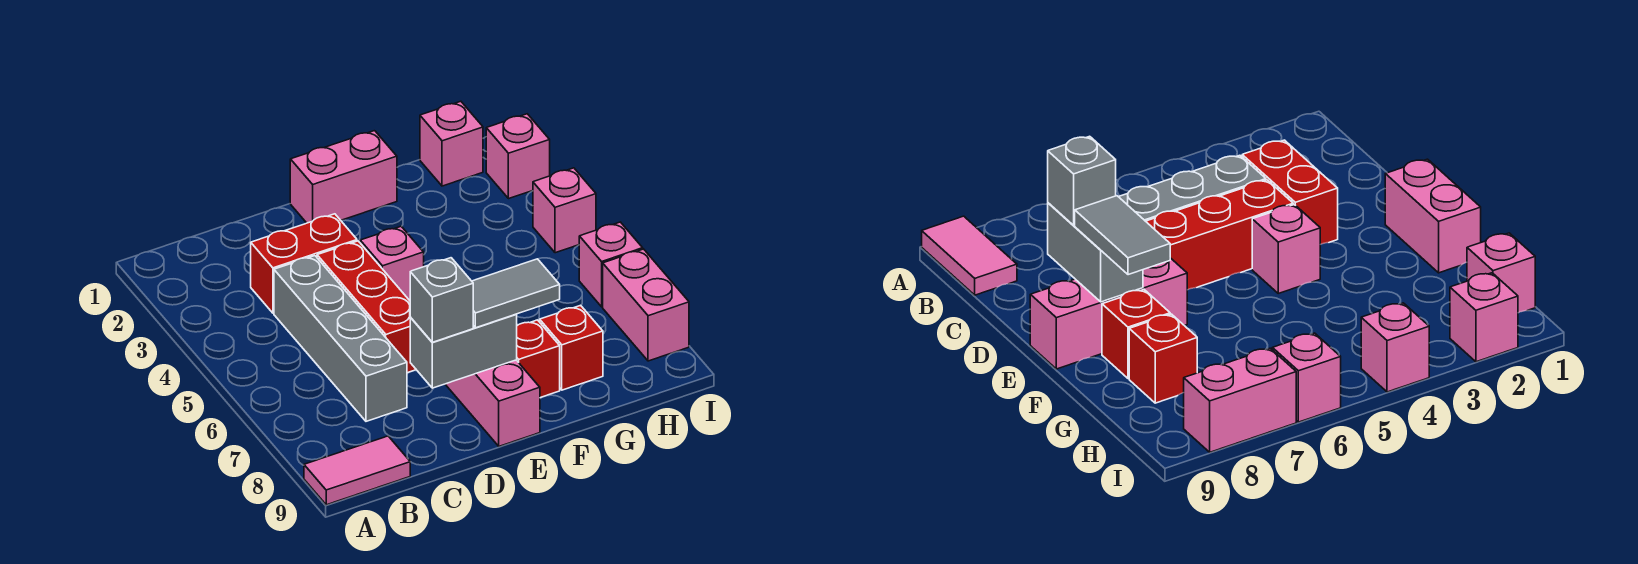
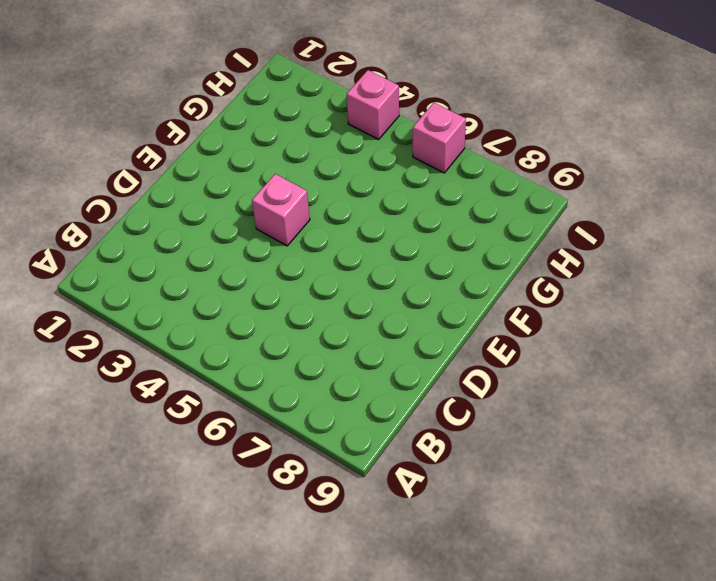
none -> pink 1x2 tile [304,436,410,505]
none -> red 1x2 brick [251,214,357,313]
none -> grey 1x4 brick [274,256,407,421]

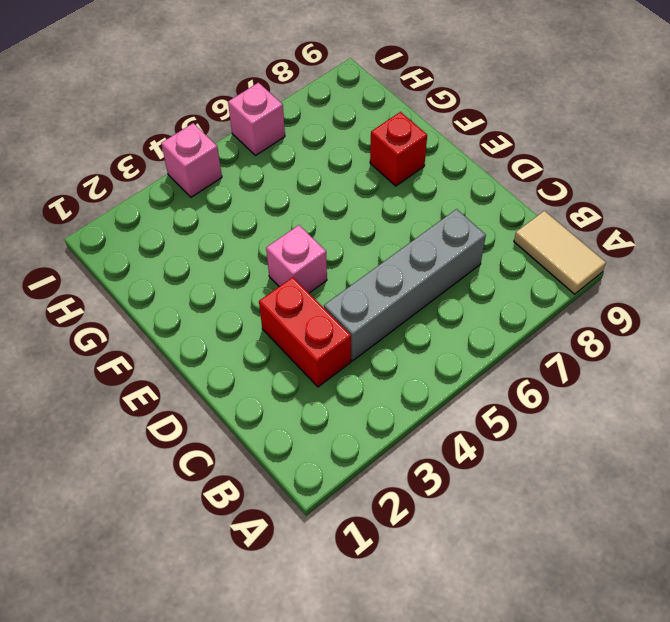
tan 1x2 tile [514,211,606,294] -> pink 1x2 tile [304,436,410,505]
none -> red 1x3 brick [317,241,416,373]
none -> pink 1x2 brick [290,131,397,223]
none -> pink 1x3 brick [445,360,540,446]

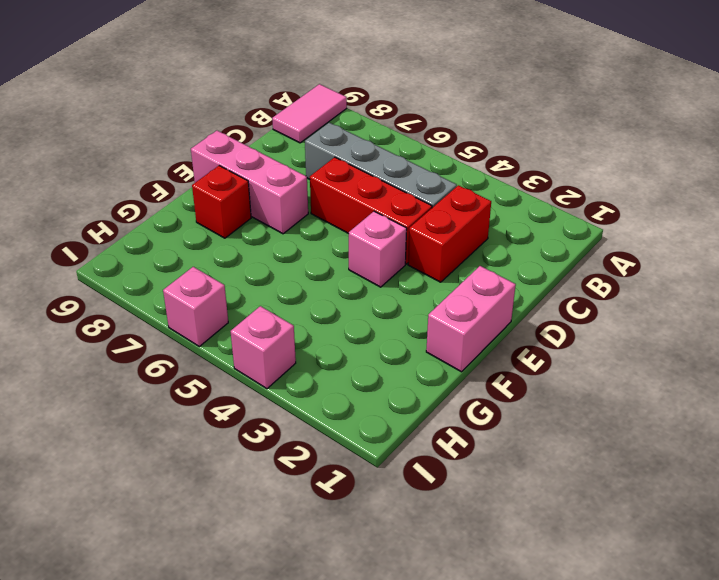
none -> red 1x1 brick [540,305,603,390]
none -> pink 1x1 brick [420,101,483,186]
none -> pink 1x1 brick [486,114,550,199]

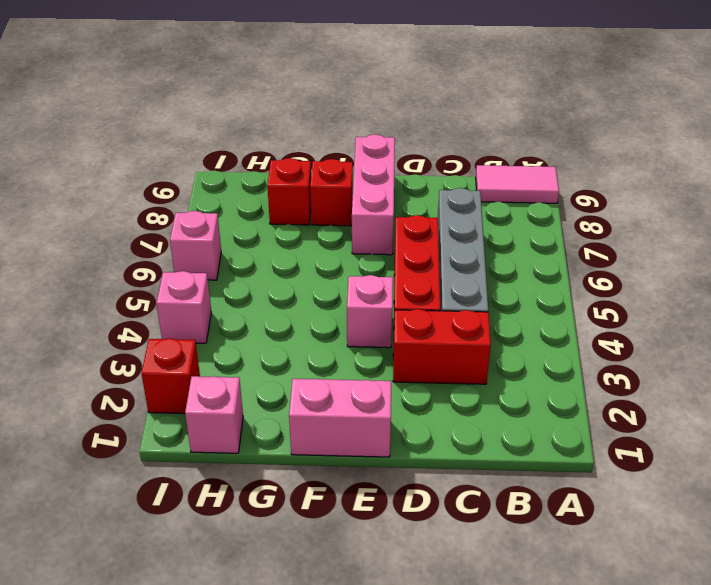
red 1x1 brick [141,338,200,414] -> pink 1x1 brick [486,114,550,199]
none -> pink 1x2 brick [603,249,689,361]
none -> grey 1x2 brick [410,314,517,388]
none -> grey 1x1 brick [410,258,473,342]

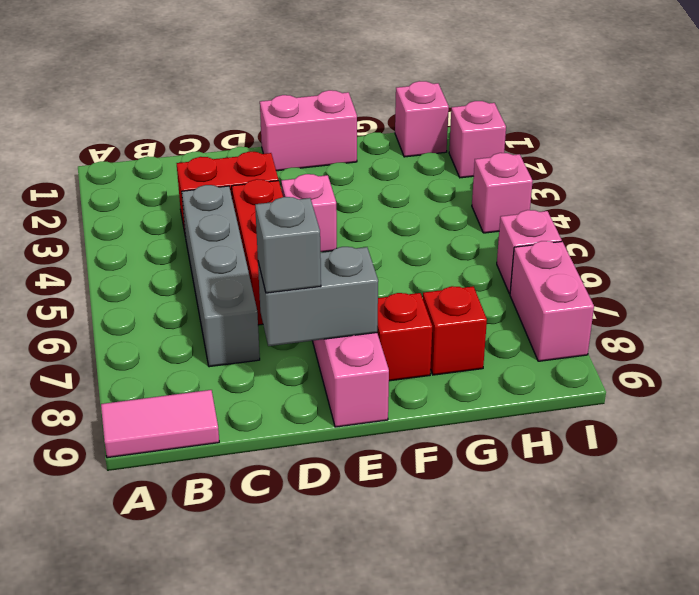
none -> grey 1x2 tile [472,259,560,328]

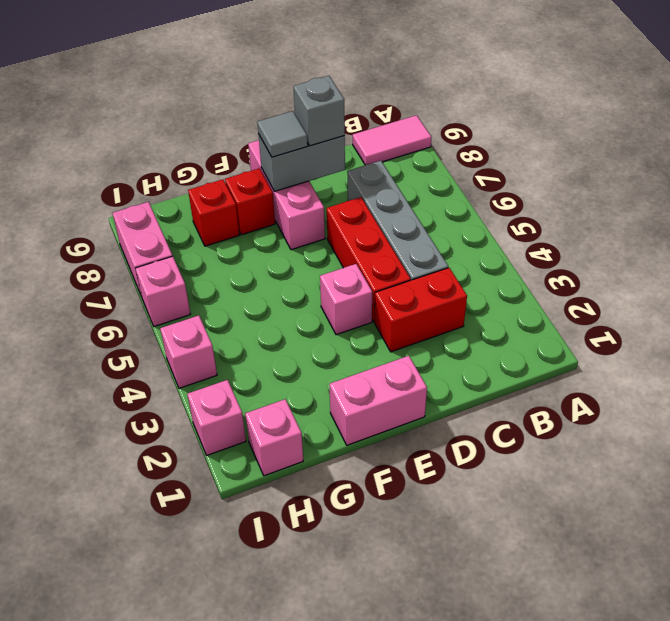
grey 1x1 tile [257,111,308,157] -> grey 1x2 tile [472,259,560,328]

